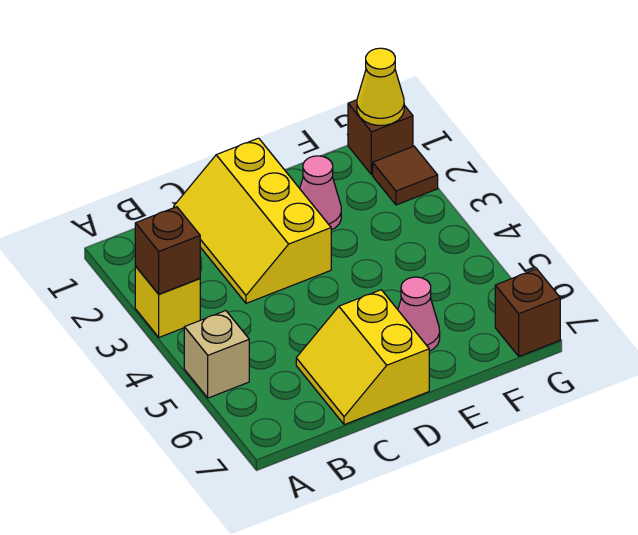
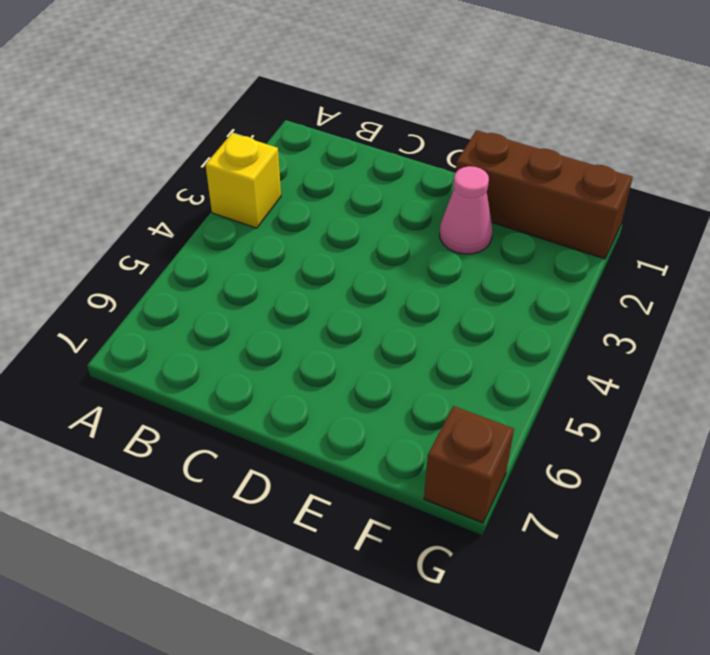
brown 1x3 brick [456,130,633,259] -> brown 1x1 brick [348,100,413,175]
none -> tan 1x1 brick [184,311,249,398]
none -> yellow 2x3 slope [174,138,331,303]

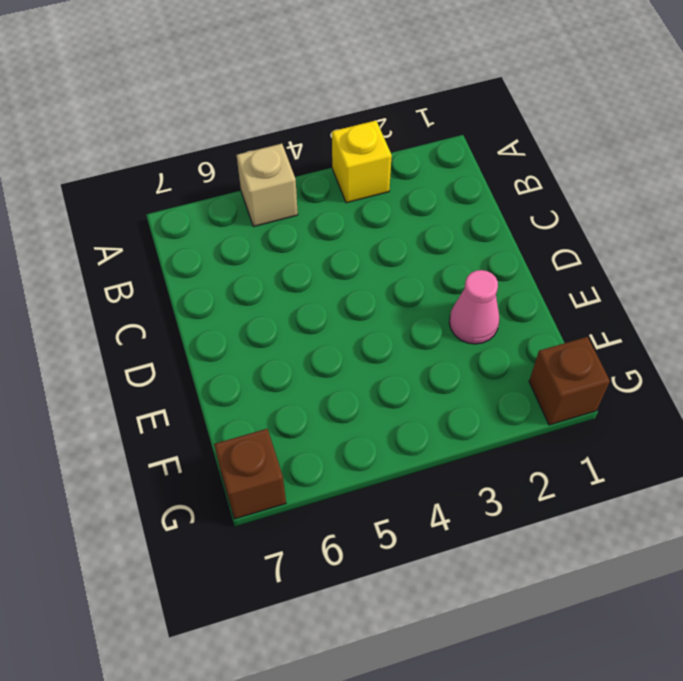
none -> yellow 2x3 slope [174,138,331,303]
none -> yellow 2x2 slope [296,290,429,425]

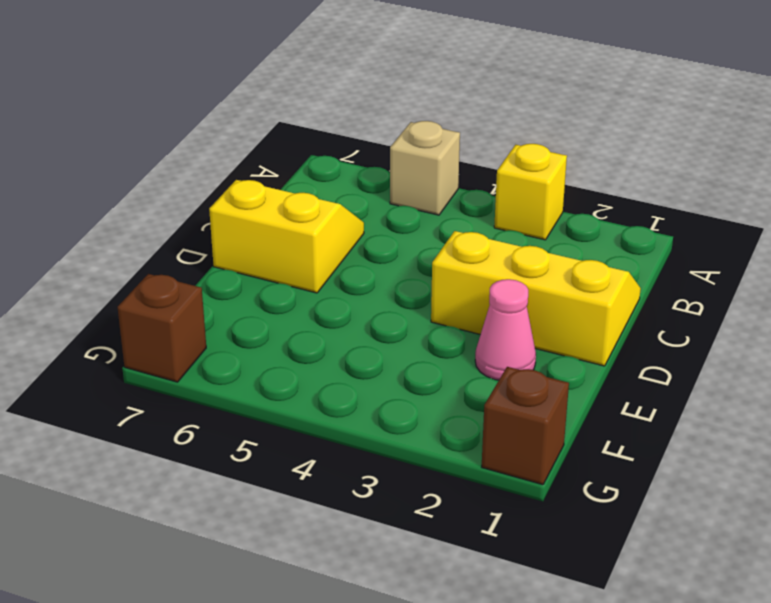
none -> pink 1x1 cone [398,277,440,351]
none -> brown 1x1 tile [373,146,438,205]

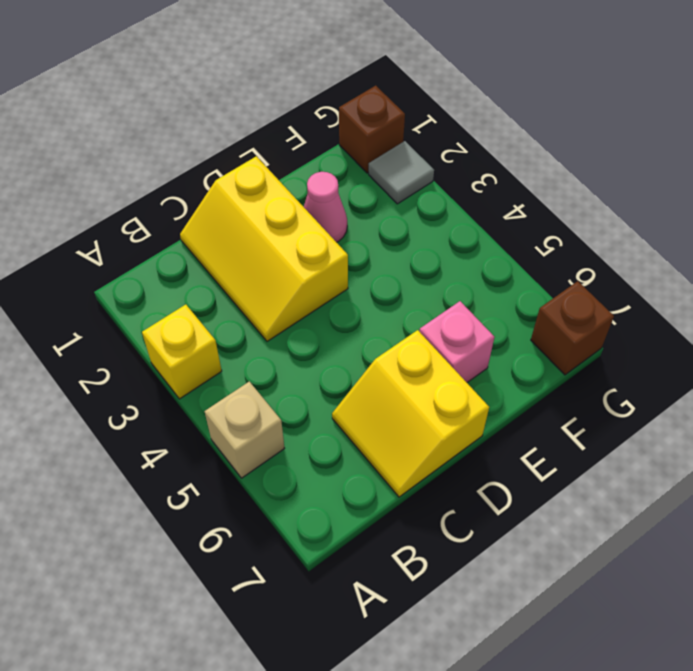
pink 1x1 brick [419,301,494,382] -> pink 1x1 cone [398,277,440,351]
grey 1x1 tile [369,141,434,204] -> brown 1x1 tile [373,146,438,205]
none -> brown 1x1 brick [135,207,200,294]
none -> yellow 1x1 cone [357,48,404,126]

